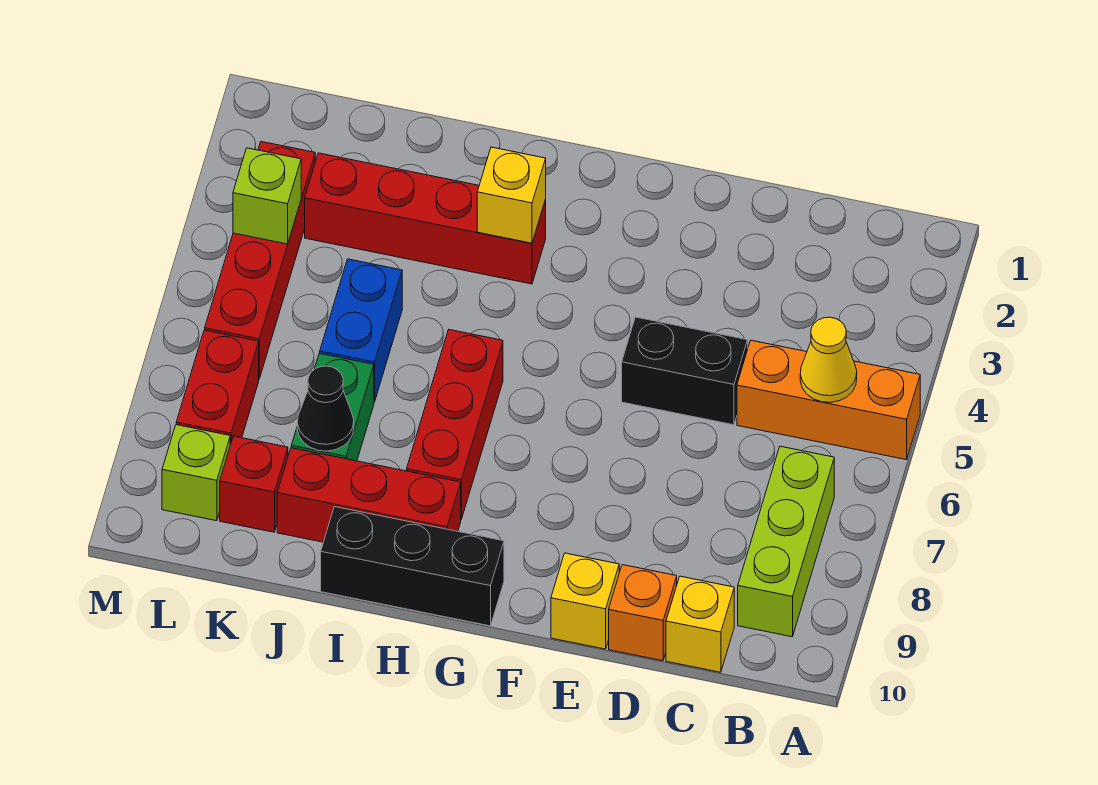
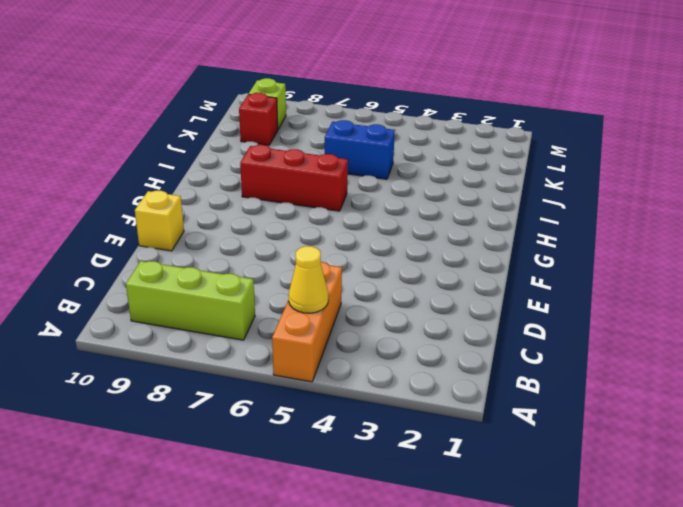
none -> yellow 1x1 brick [666,576,734,672]
none -> black 1x2 brick [622,317,748,425]
none -> orange 1x1 brick [609,565,677,661]

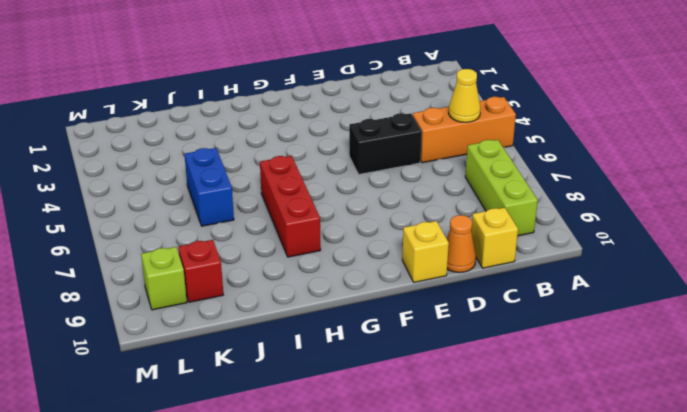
orange 1x1 cone [447,215,476,273] -> orange 1x1 brick [609,565,677,661]
none -> black 1x3 brick [321,507,504,626]
none -> red 1x4 brick [305,153,546,284]
none -> red 1x3 brick [277,448,461,542]

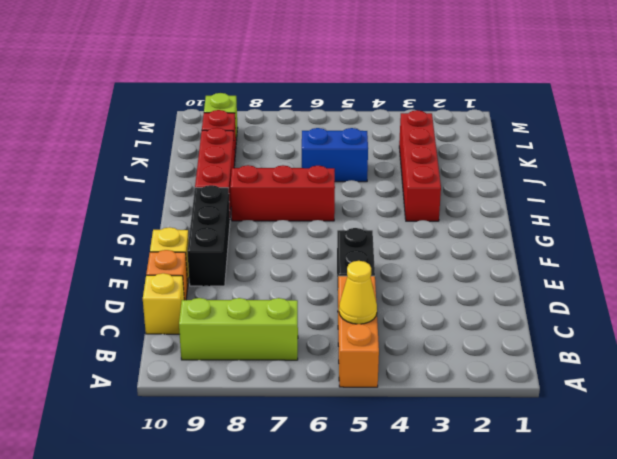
black 1x3 brick [187,185,230,286] -> black 1x3 brick moved to [321,507,504,626]
none -> green 1x2 brick [291,353,374,461]
none -> red 1x4 brick [205,142,315,379]
none -> red 1x2 brick [176,330,259,445]

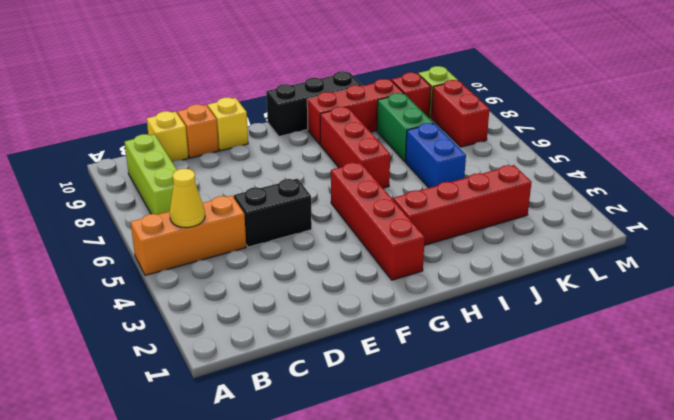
red 1x4 brick [331,162,425,280] -> red 1x4 brick moved to [205,142,315,379]
none -> yellow 1x1 brick [477,147,546,243]
none -> black 1x1 cone [297,366,354,451]
none -> lime 1x1 brick [233,148,301,244]

